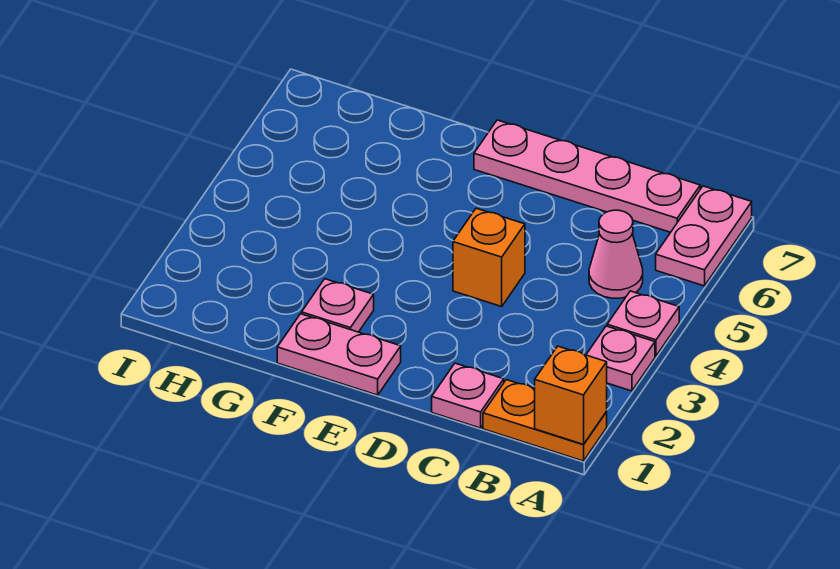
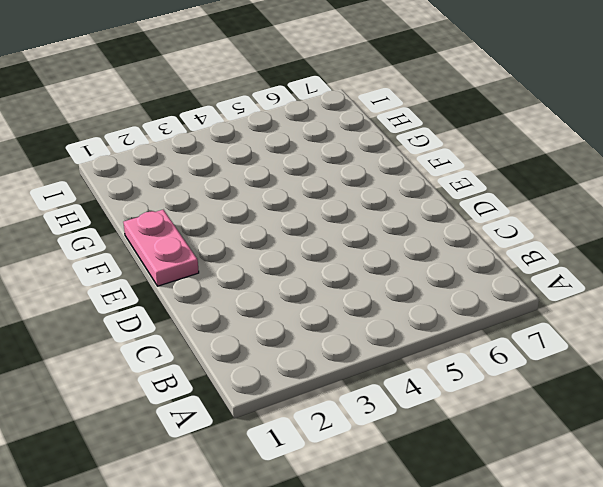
none -> orange 1x2 plate [483,380,607,461]
none -> pink 1x1 plate [586,326,655,391]

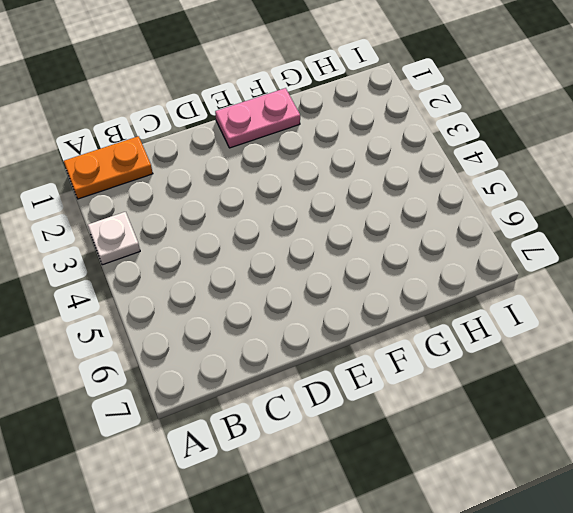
white 1x1 plate [88,212,140,265] -> pink 1x1 plate [586,326,655,391]
none -> pink 1x1 plate [607,291,679,356]
none -> pink 1x2 plate [656,186,752,286]

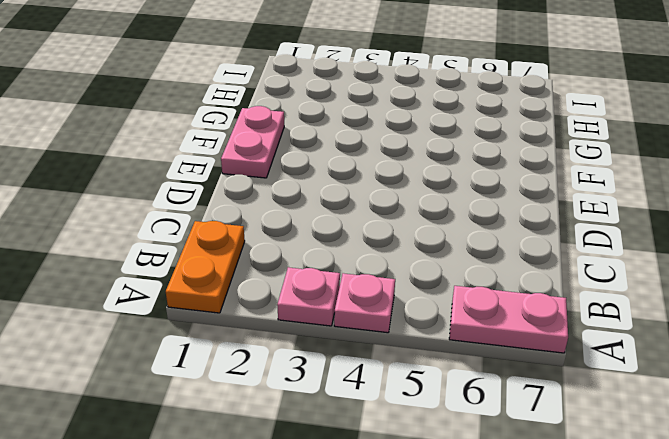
none -> pink 1x1 cone [589,210,643,298]
none -> pink 1x4 plate [474,120,700,232]

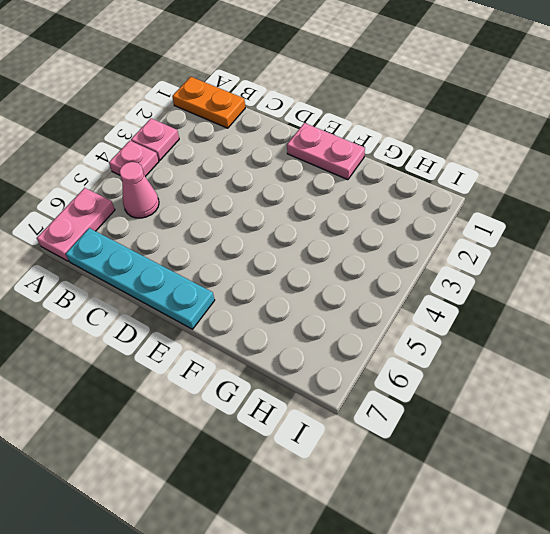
cyan 1x4 plate [66,228,215,329] -> pink 1x4 plate [474,120,700,232]
none -> pink 1x1 plate [432,363,504,428]
none -> orange 1x1 brick [453,208,525,307]

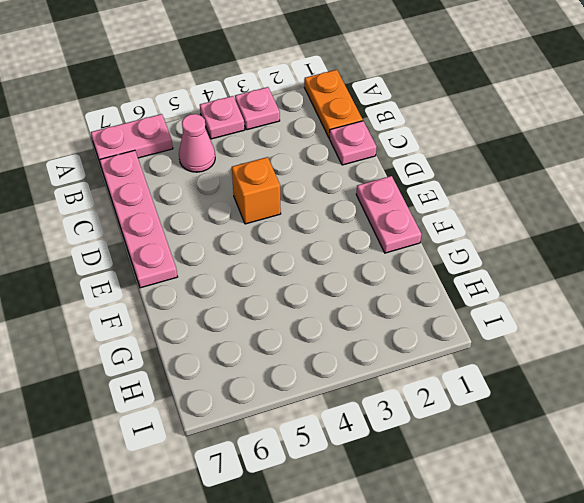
none -> pink 1x1 plate [302,279,374,332]
none -> orange 1x1 brick [535,346,607,444]

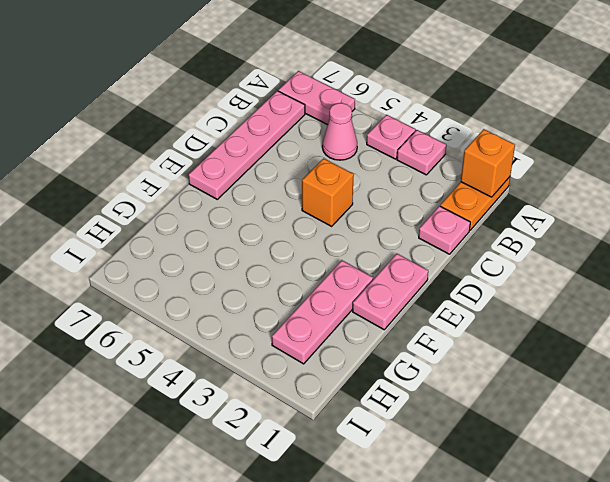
pink 1x3 plate [272,261,373,364] -> pink 1x1 plate [302,279,374,332]

